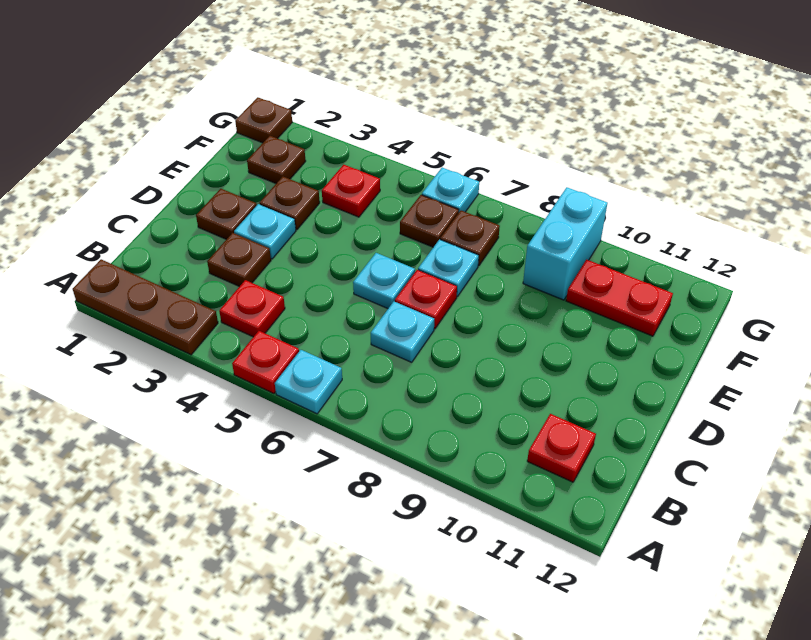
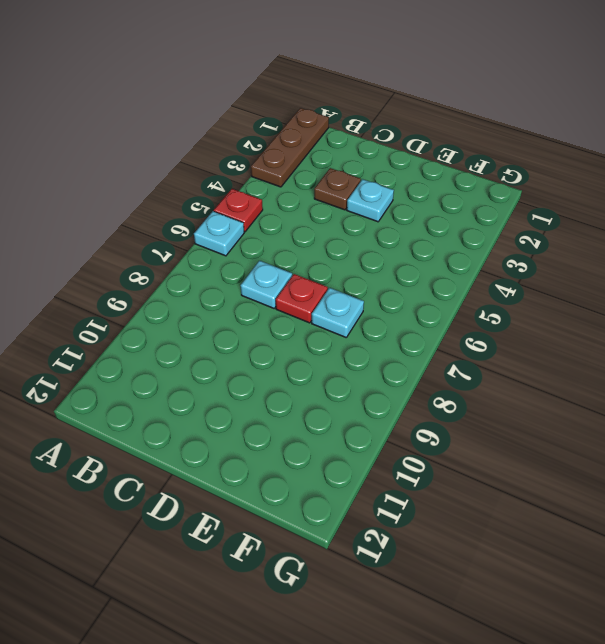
none -> red 1x1 plate [219,280,285,337]
none -> red 1x1 plate [527,414,596,482]
none -> brown 1x1 plate [196,189,257,239]

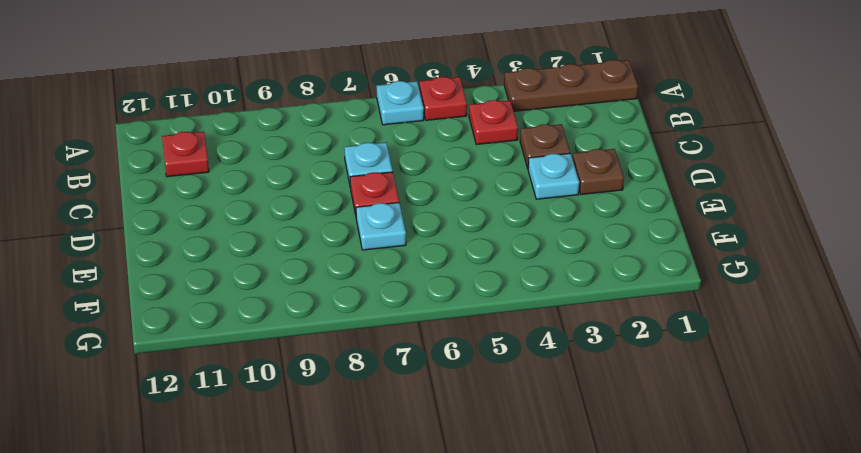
none -> cyan 1x1 plate [353,253,415,309]
none -> brown 1x1 plate [259,177,320,230]
none -> brown 1x1 plate [247,136,306,183]

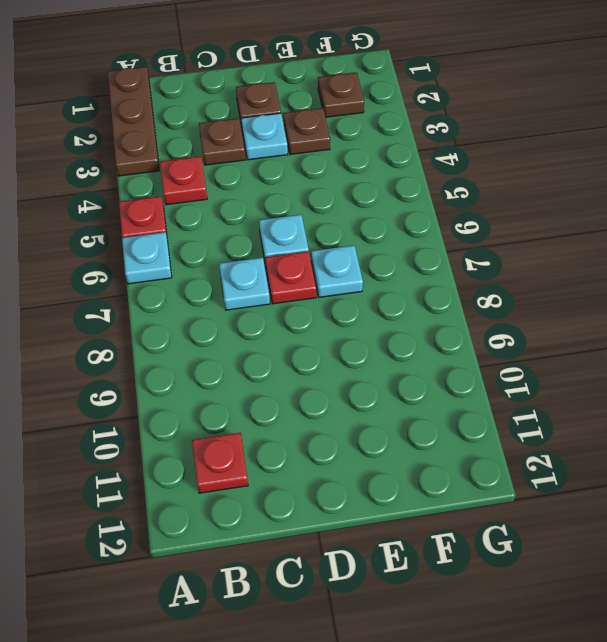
none -> red 1x1 plate [322,165,380,217]
none -> brown 1x1 plate [400,195,459,247]
none -> brown 1x1 plate [440,211,500,266]

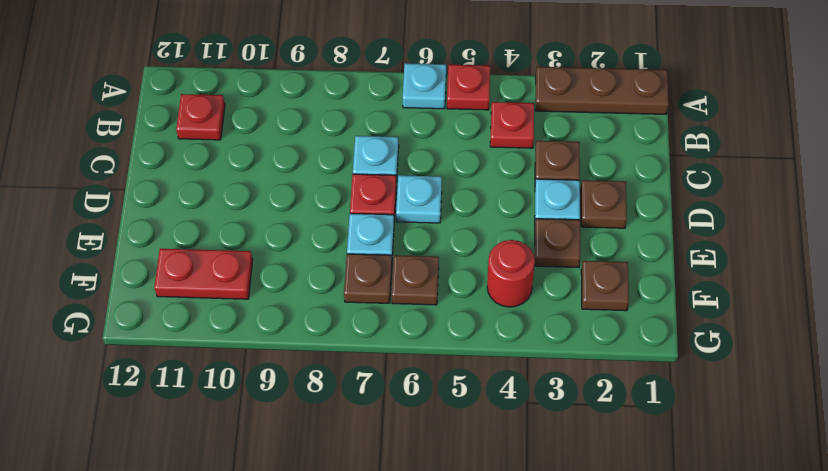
red 1x1 round brick [487,240,535,307] -> red 1x1 plate [322,165,380,217]
none -> cyan 1x2 brick [523,187,608,300]
none -> brown 1x1 plate [235,97,292,143]
none -> cyan 1x1 plate [422,168,479,212]

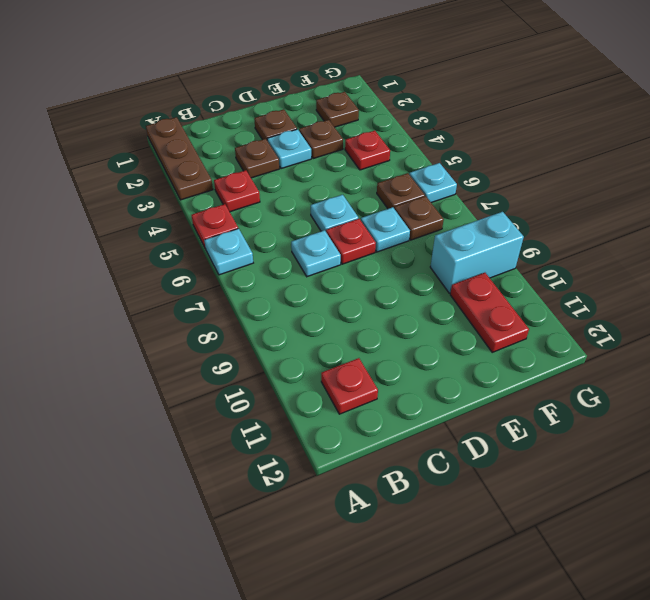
none -> brown 1x1 plate [235,97,292,143]

